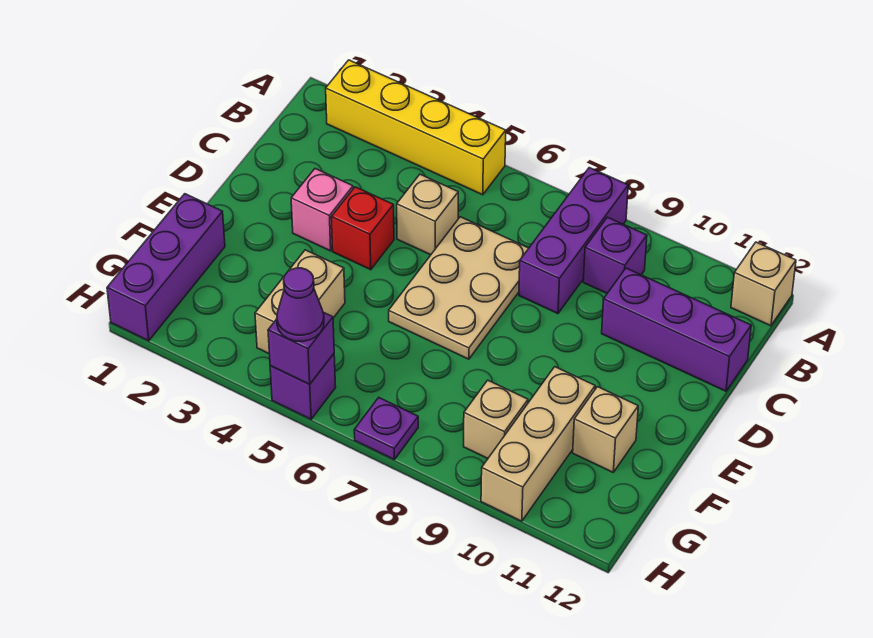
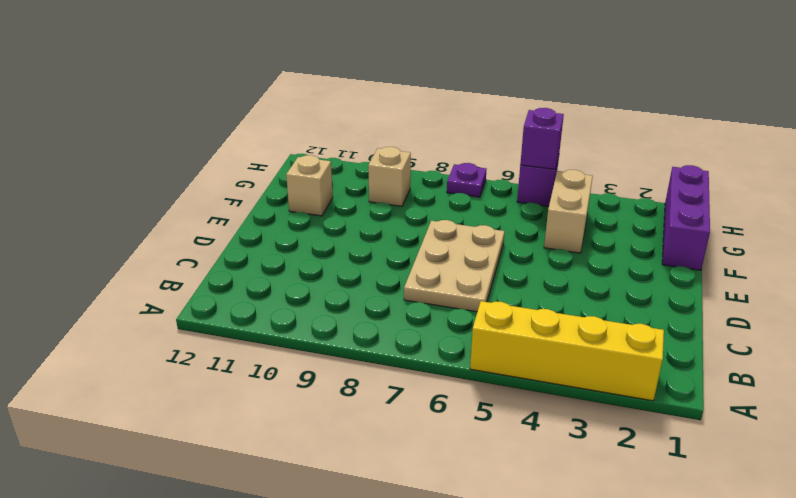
none -> purple 1x3 brick [519,168,628,314]
none -> tan 1x1 brick [731,242,796,326]
none -> purple 1x1 brick [583,217,647,293]

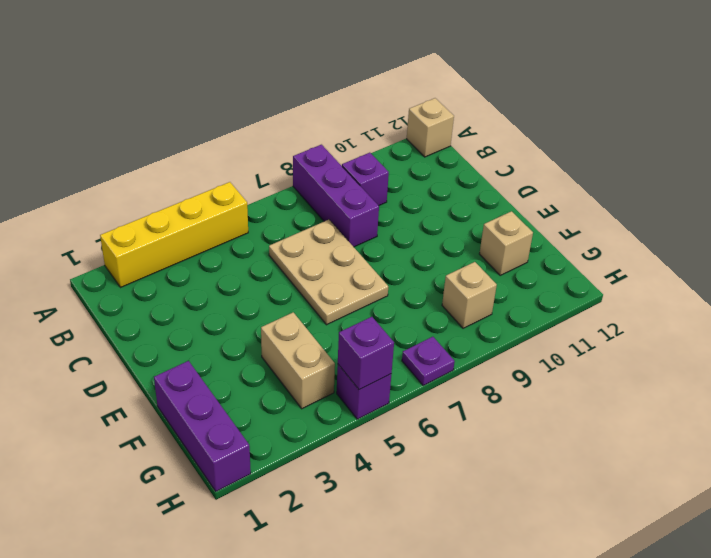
none -> tan 1x1 brick [397,174,458,255]
none -> purple 1x3 brick [602,268,751,391]
none -> pink 1x1 brick [291,169,353,251]

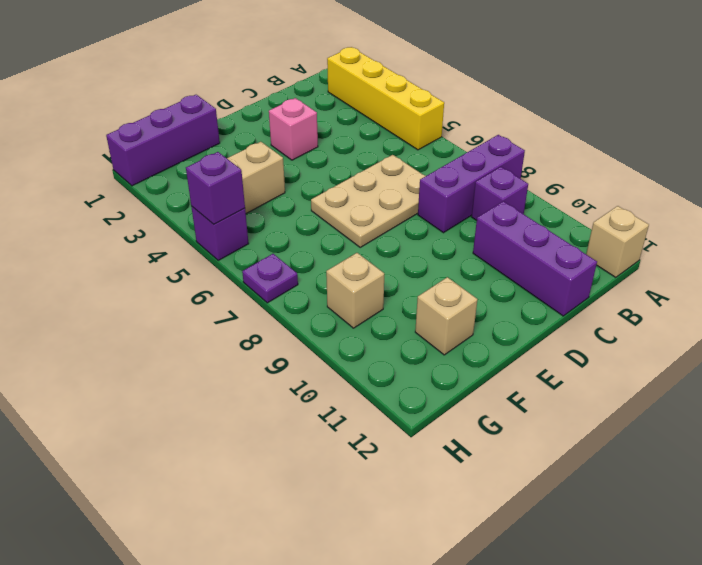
none -> tan 1x1 brick [397,174,458,255]
none -> red 1x1 brick [331,187,394,270]
none -> tan 1x3 brick [481,367,595,521]

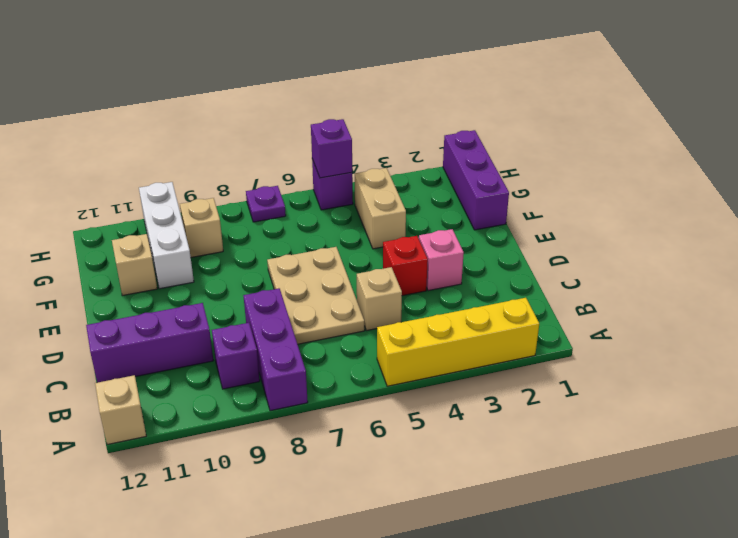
white 1x3 brick [139,182,194,289] -> tan 1x3 brick [481,367,595,521]
none -> purple 1x1 cone [277,268,324,341]

